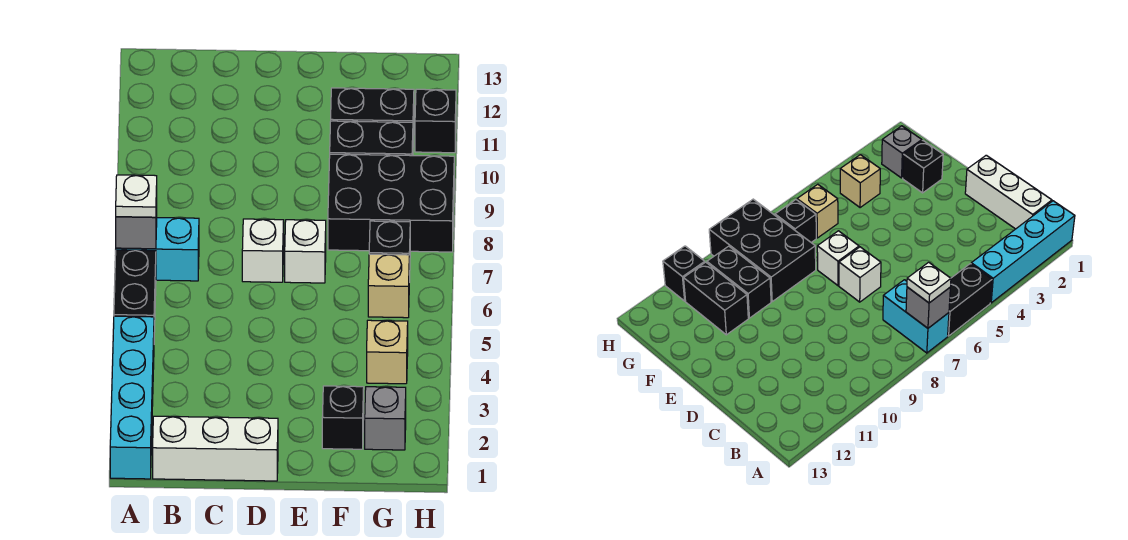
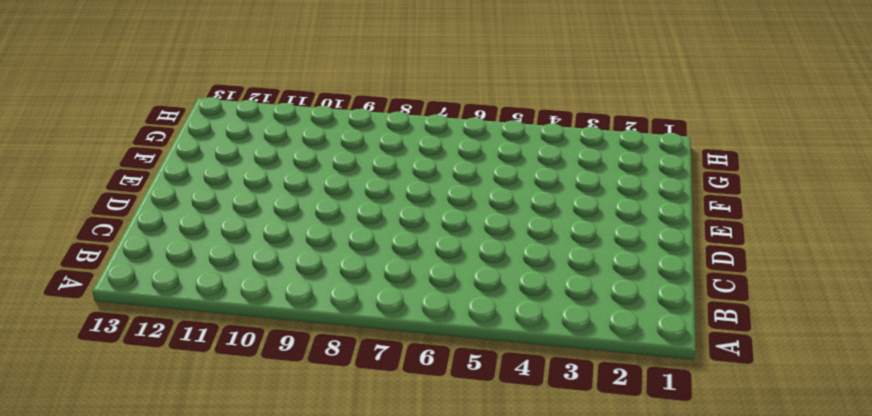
none -> cyan 1x4 brick [110,316,154,479]
none -> black 1x2 brick [114,250,156,332]
none -> cyan 1x2 brick [116,218,199,281]

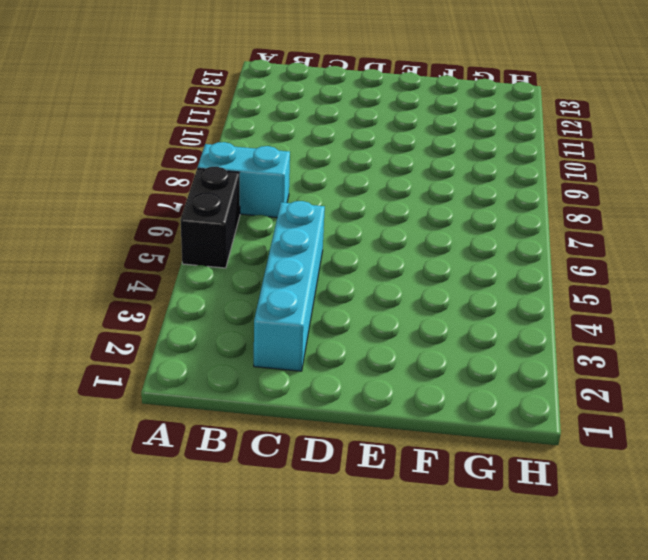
cyan 1x4 brick [254,201,325,371] -> cyan 1x4 brick moved to [110,316,154,479]
none -> white 1x3 brick [153,416,278,481]
none -> white 1x1 brick [242,219,284,282]
none -> white 1x1 brick [285,220,326,283]

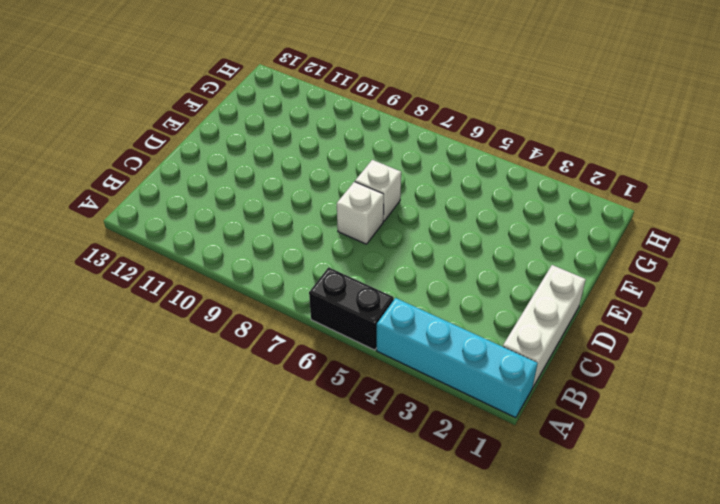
none -> cyan 1x2 brick [116,218,199,281]
none -> black 1x1 brick [322,386,364,449]
none -> black 2x3 brick [328,154,454,252]

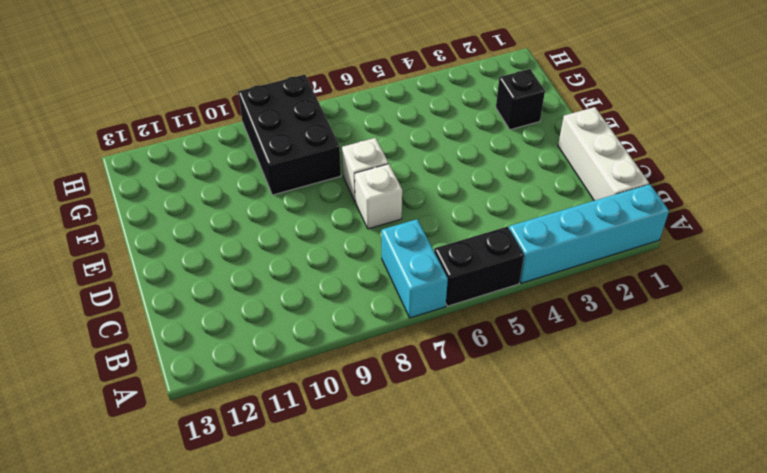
none -> black 1x2 brick [330,121,413,156]
none -> black 1x2 brick [331,88,414,135]
none -> grey 1x1 brick [365,387,406,450]

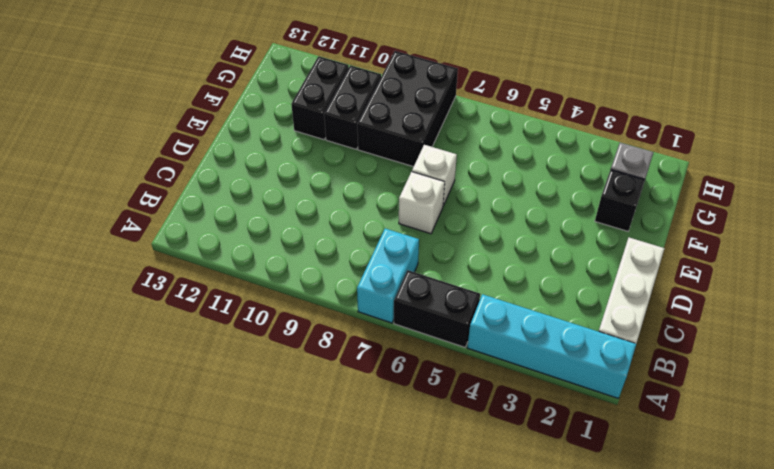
none -> tan 1x1 brick [367,320,408,384]
none -> tan 1x1 brick [368,254,409,318]
none -> black 1x1 brick [369,221,410,282]

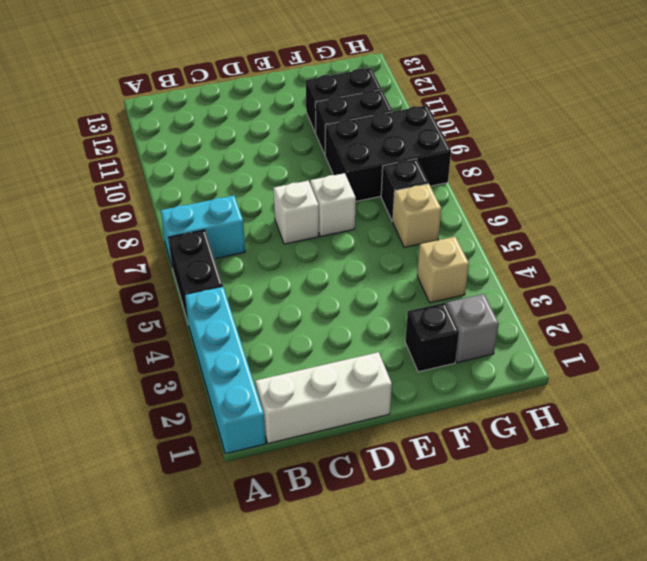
none -> black 1x1 brick [415,89,456,153]
none -> grey 1x1 brick [116,196,157,249]
none -> white 1x1 plate [116,175,157,217]

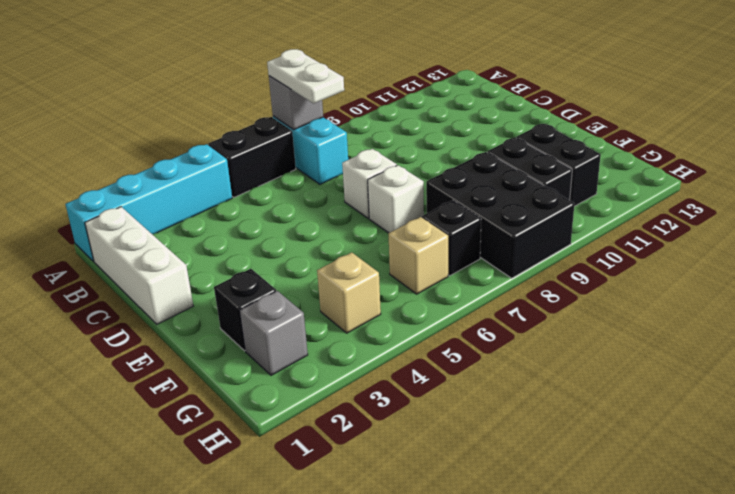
white 1x2 plate [267,49,344,103] -> white 1x1 plate [116,175,157,217]
none -> black 1x1 brick [415,89,456,153]

